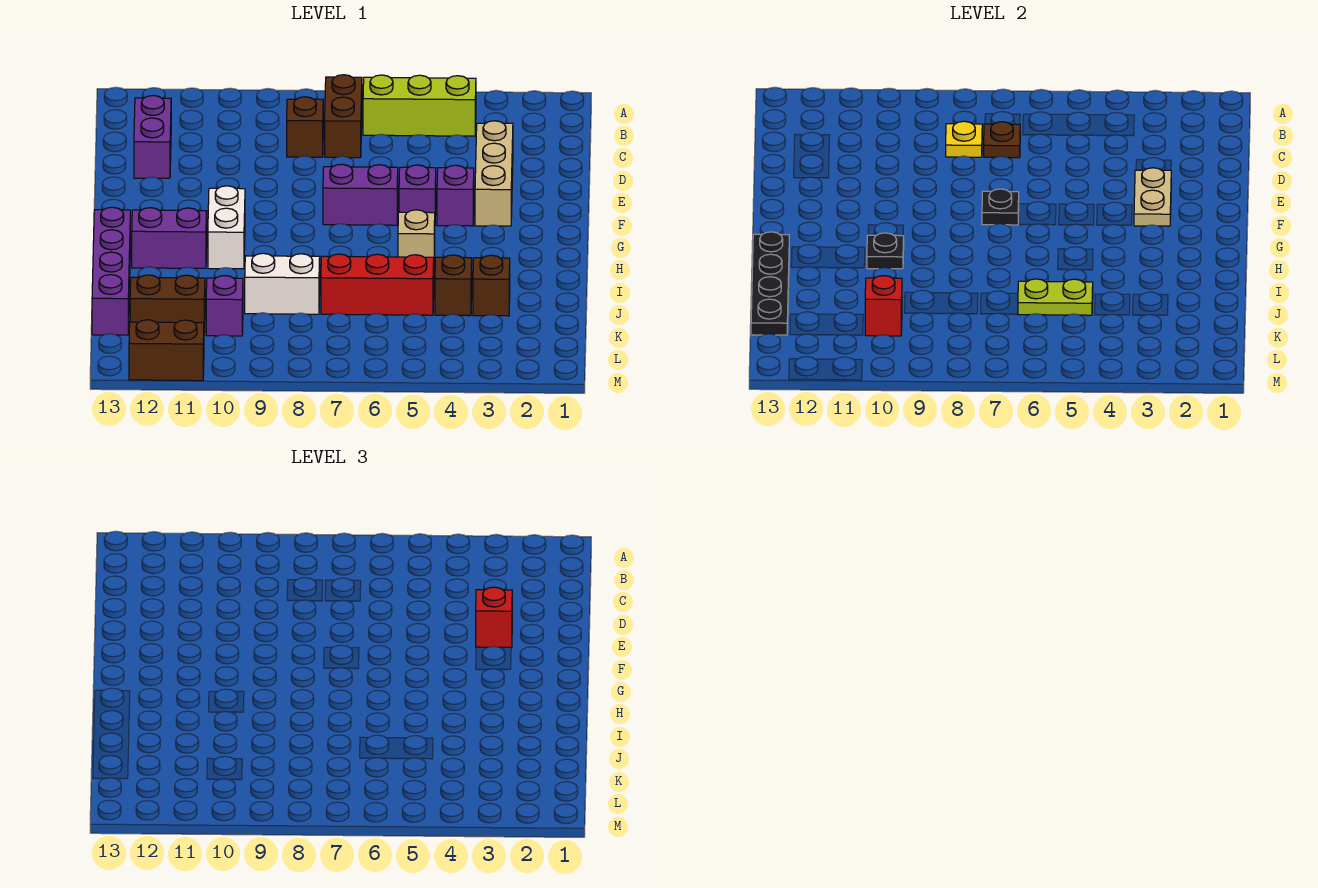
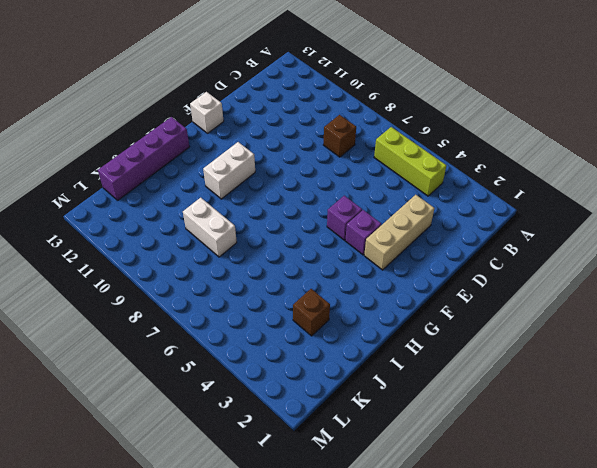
white 1x1 brick [190,92,224,133] -> none
none -> brown 1x2 brick [325,75,362,158]
none -> purple 1x2 brick [134,96,171,178]
none -> purple 1x2 brick [323,164,398,225]

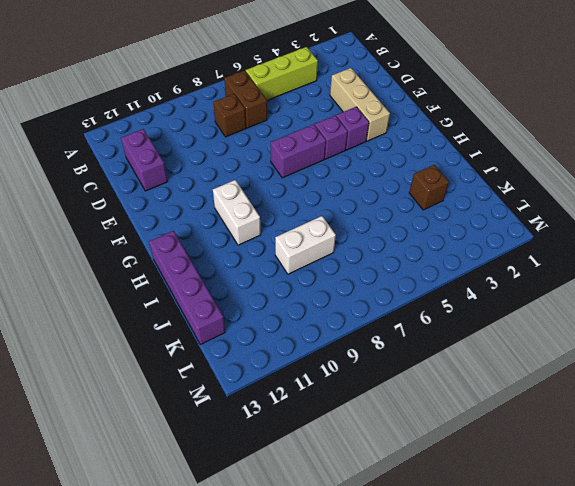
none -> tan 1x1 brick [398,210,435,258]
none -> purple 1x2 brick [132,208,207,268]
none -> brown 1x1 brick [435,255,472,316]

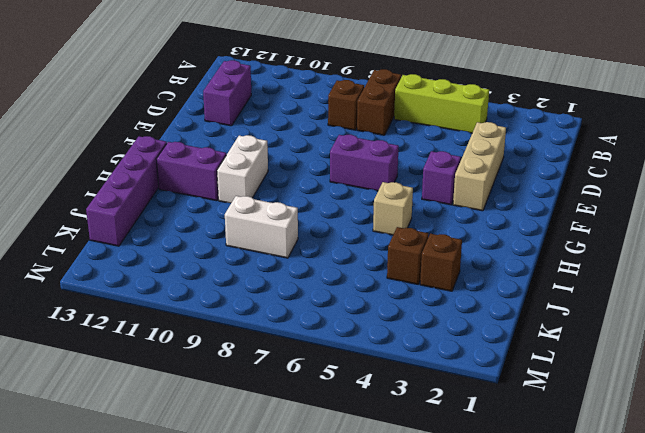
none -> purple 1x1 brick [399,165,436,215]
none -> red 1x3 brick [321,254,434,315]
none -> purple 1x1 brick [206,276,243,336]

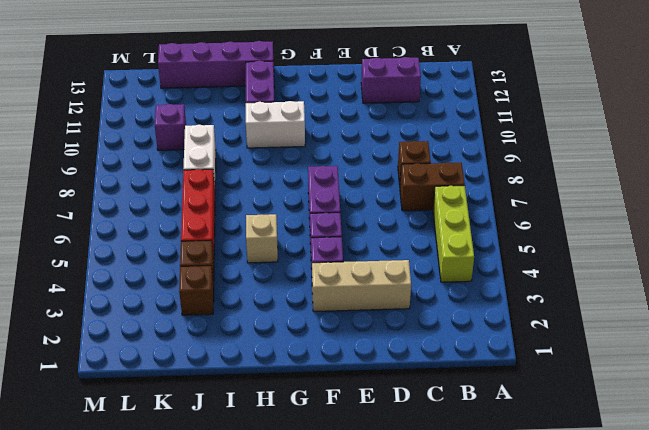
none -> brown 1x2 brick [130,275,205,332]
none -> brown 1x2 brick [129,320,204,381]
none -> brown 1x1 plate [984,122,1020,158]

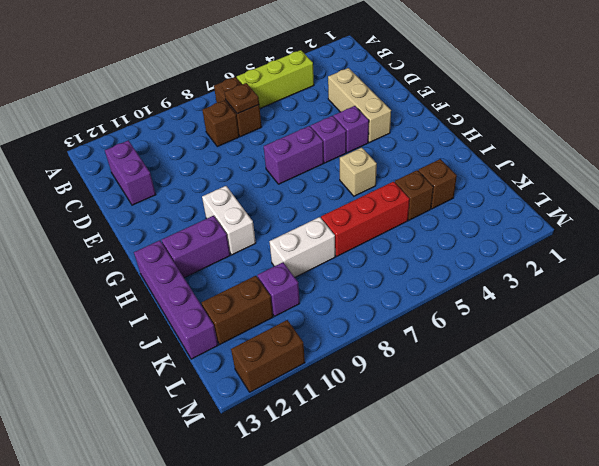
none -> yellow 1x1 plate [946,121,982,157]
none -> tan 1x2 plate [1134,168,1171,226]
none -> black 1x1 plate [982,189,1019,225]

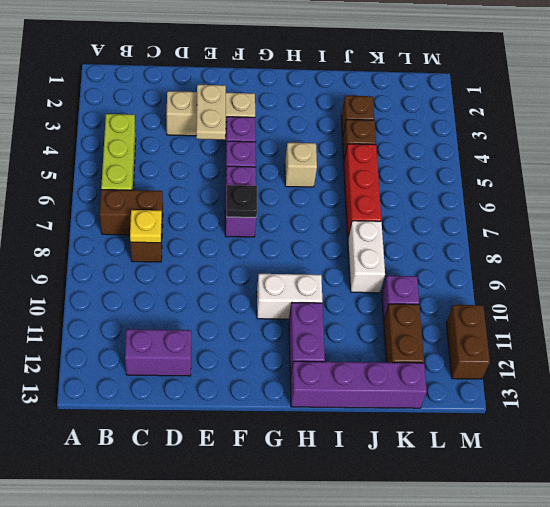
tan 1x2 plate [196,85,226,140] -> tan 1x2 plate turned to [1134,168,1171,226]
none -> brown 1x1 plate [984,122,1020,158]
none -> black 1x1 plate [867,233,904,269]
none -> black 1x4 plate [751,232,789,335]

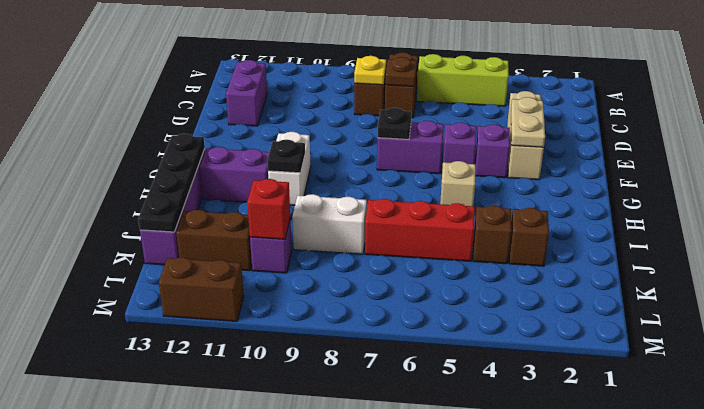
none -> lime 1x2 plate [1018,279,1093,315]
none -> red 1x1 brick [476,587,512,648]

